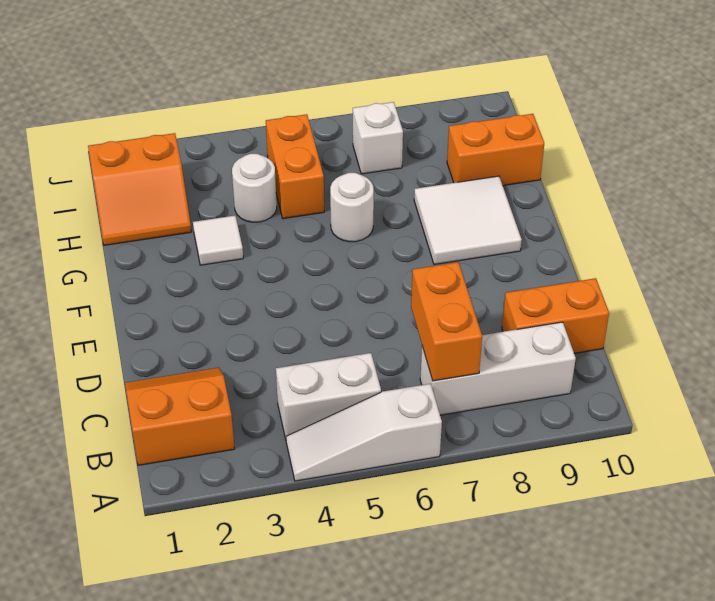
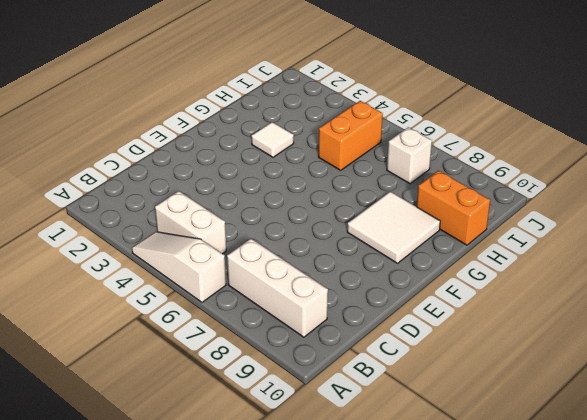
none -> orange 2x2 slope [125,368,234,465]
none -> orange 1x2 brick [502,278,609,353]
none -> white 1x1 round brick [330,173,374,242]

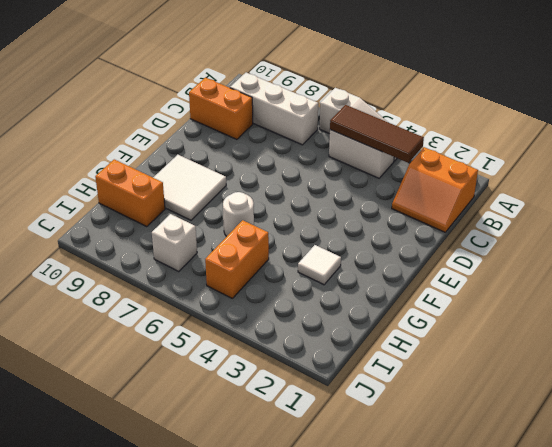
brown 1x3 tile [330,105,424,163] -> none
none -> orange 2x2 slope [88,133,191,245]
none -> white 1x1 round brick [232,154,277,222]
none -> orange 1x2 brick [411,262,482,381]

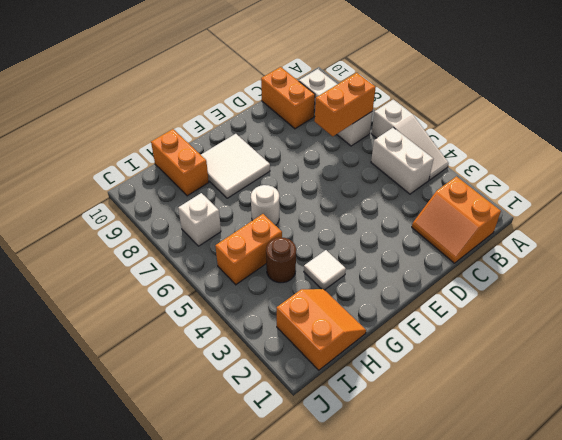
brown 1x1 round brick [266,237,296,283] -> white 1x1 round brick [232,154,277,222]

